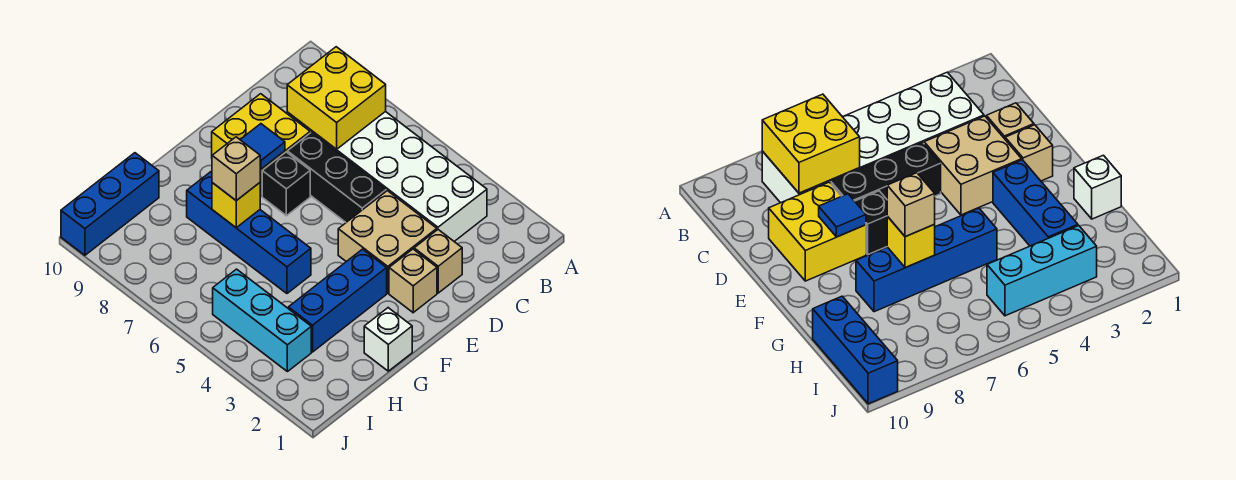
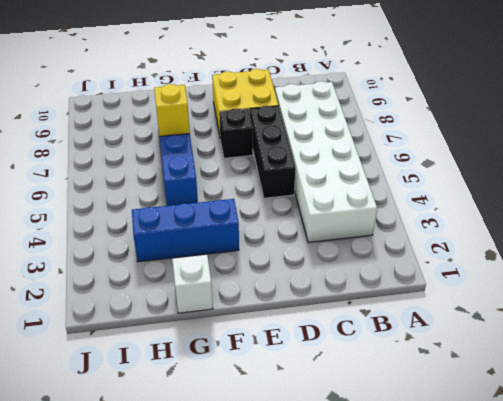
none -> tan 1x1 brick [414,230,462,293]
none -> tan 2x2 brick [338,191,437,293]
none -> tan 1x1 brick [389,249,437,313]

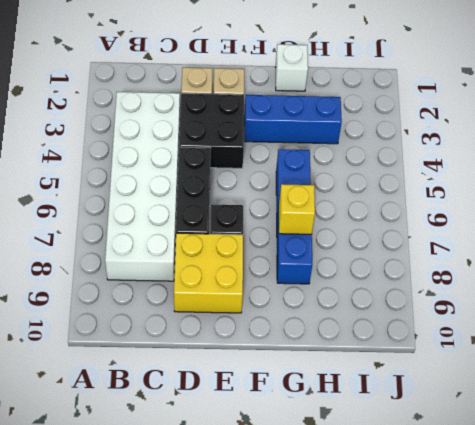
black 2x2 brick [179,93,244,168] -> tan 2x2 brick [338,191,437,293]
none -> blue 1x3 brick [61,153,159,255]
none -> cyan 1x3 brick [213,269,311,372]
none -> yellow 2x2 brick [287,47,386,149]

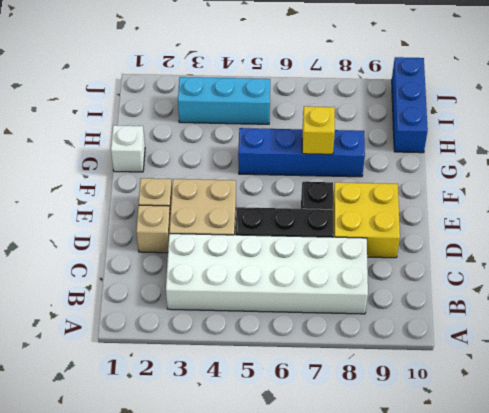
none -> blue 1x3 brick [288,249,387,352]
none -> yellow 2x2 brick [287,47,386,149]
none -> blue 1x1 tile [240,124,285,169]

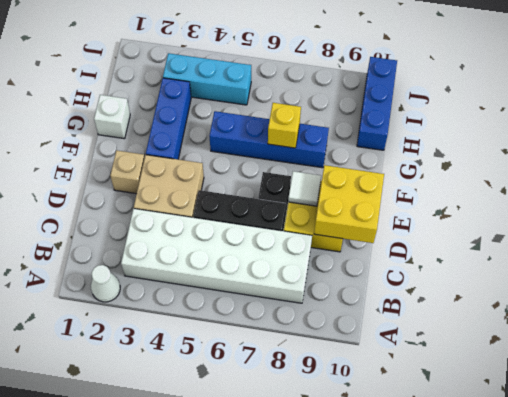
white 1x1 cone [91,265,120,302] -> none
yellow 2x2 brick [314,165,384,243] -> yellow 2x2 brick moved to [287,47,386,149]
white 1x1 tile [288,171,321,206] -> blue 1x1 tile [240,124,285,169]
none -> tan 1x1 brick [414,230,462,293]
none -> tan 1x1 brick [212,137,260,201]

